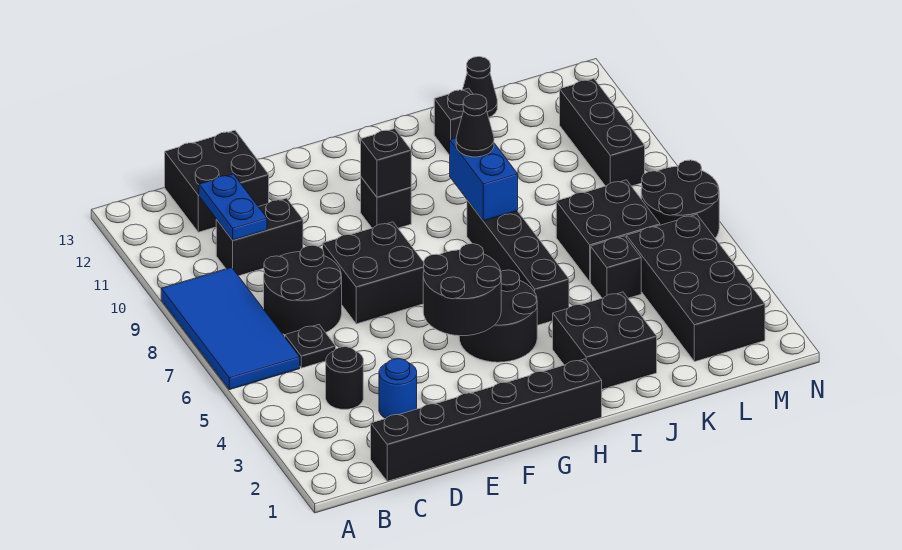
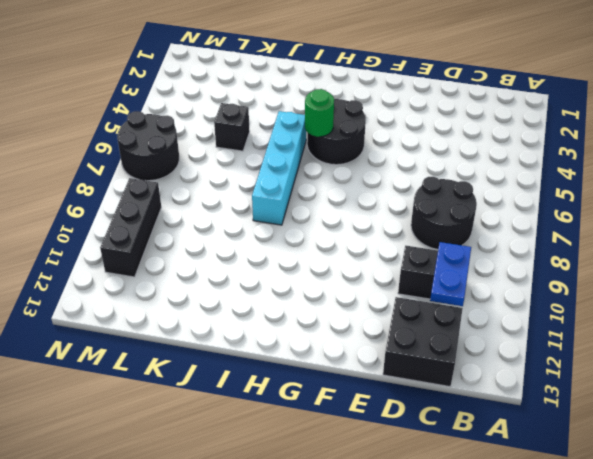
green 1x1 round brick [305,89,334,137] -> none
cyan 1x4 brick [252,111,306,225] -> black 1x4 brick [467,200,569,325]
none -> blue 2x4 tile [161,267,300,390]
none -> black 1x6 brick [371,359,602,481]
none -> black 1x1 round brick [326,347,363,409]

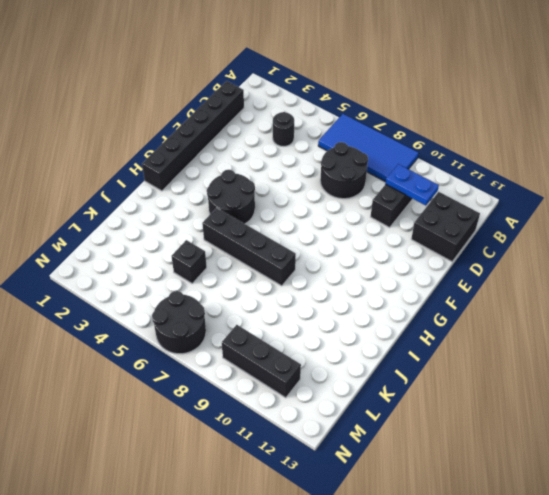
none -> black 1x1 plate [285,325,336,368]
none -> blue 1x1 round brick [379,359,417,419]
none -> black 2x2 brick [323,222,424,324]

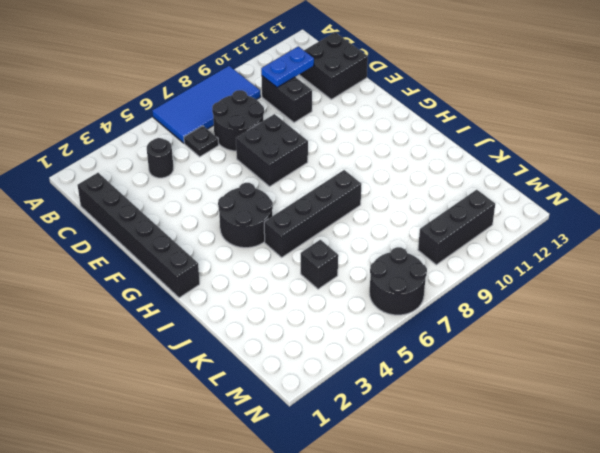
none -> blue 1x1 round brick [379,359,417,419]
none -> black 1x1 brick [361,177,411,228]
none -> black 2x2 brick [553,292,657,389]

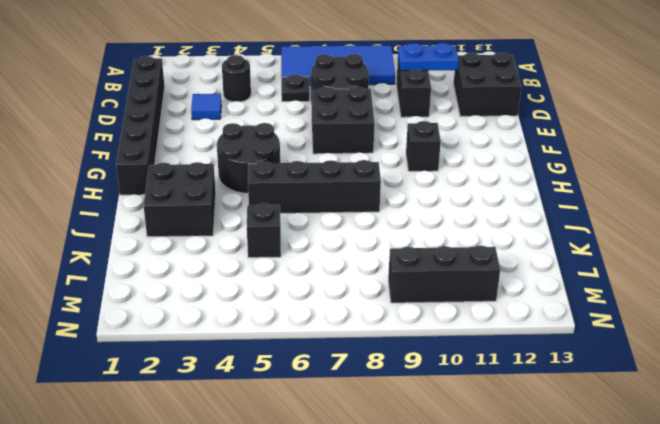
blue 1x1 tile [191,94,221,120] -> blue 1x1 round brick [379,359,417,419]
none -> black 1x1 brick [434,88,473,155]
none -> black 2x2 brick [556,180,660,282]
none -> black 1x1 cone [463,57,497,117]

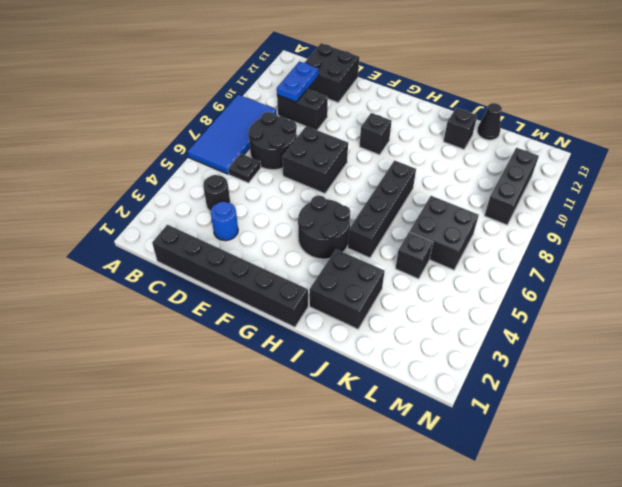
none -> black 2x4 brick [627,214,765,362]
none -> black 2x2 round brick [641,160,719,238]
none -> black 2x2 round brick [423,244,501,336]

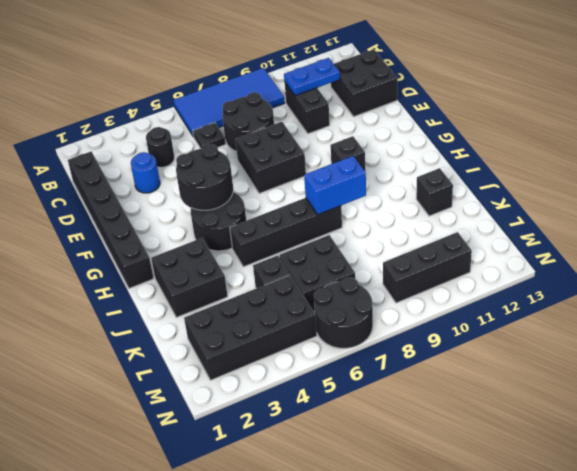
none -> black 1x1 cone [463,57,497,117]
none -> black 1x1 brick [361,129,411,197]
none -> black 1x1 cone [456,94,494,157]

